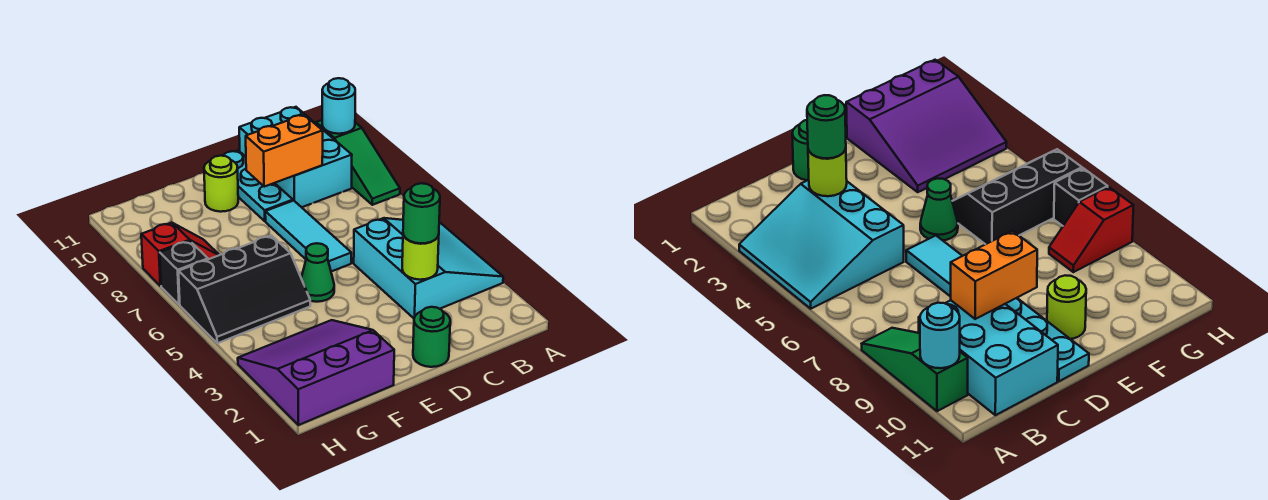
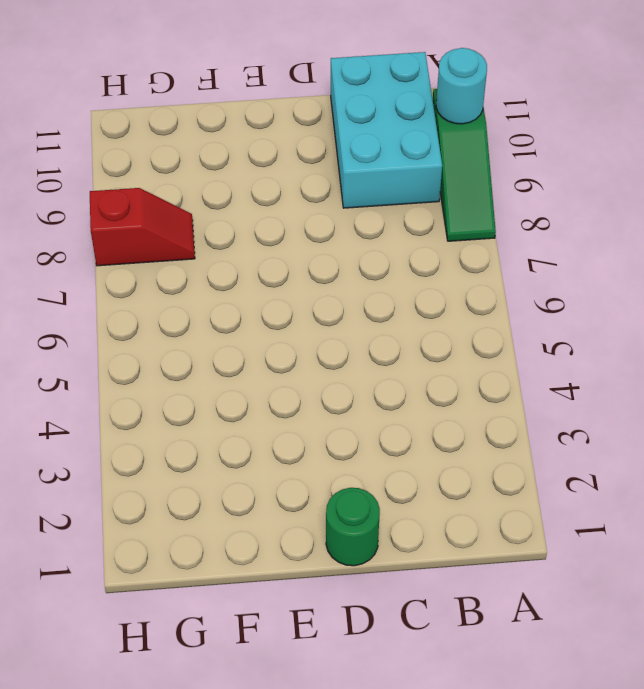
none -> cyan 3x3 slope [354,218,503,318]
none -> cyan 1x3 tile [265,201,351,272]
none -> cyan 1x3 plate [223,150,293,221]

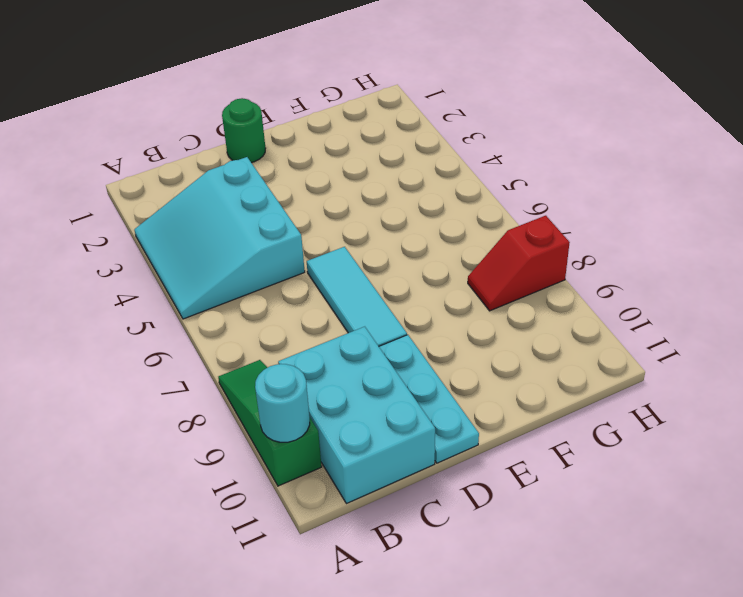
none -> green 1x1 cone [301,243,334,302]
none -> lime 1x1 round brick [204,156,238,212]
none -> purple 3x3 slope [238,320,394,425]

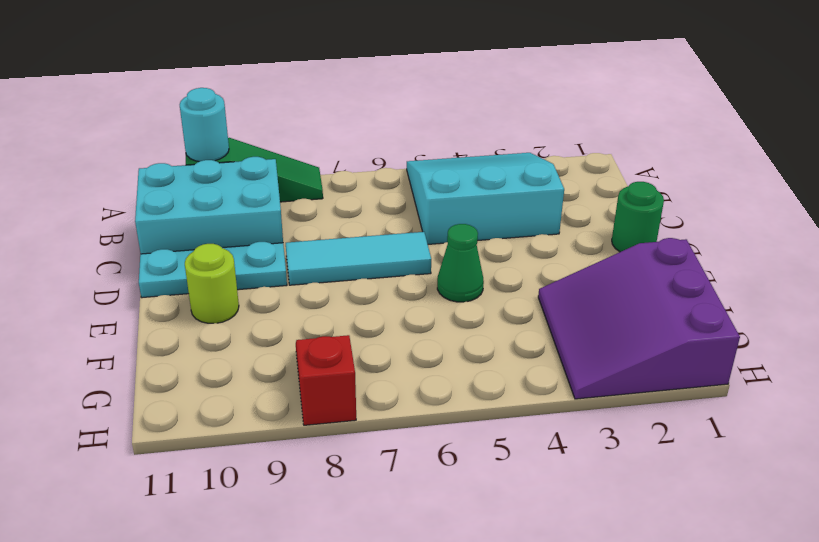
none -> black 2x3 slope [179,236,310,343]
none -> black 1x1 brick [160,241,208,305]
none -> lime 1x1 round brick [402,234,439,280]

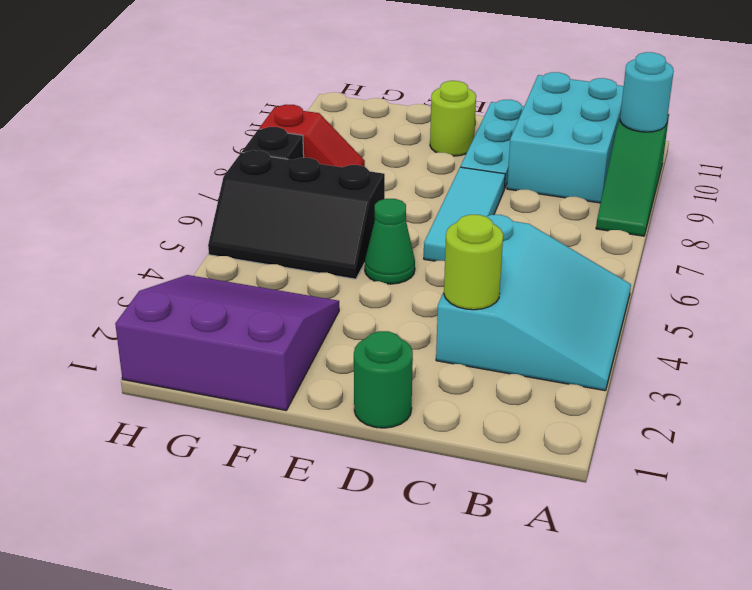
none -> orange 1x2 brick [246,115,323,187]
none -> green 1x1 round brick [403,183,440,243]

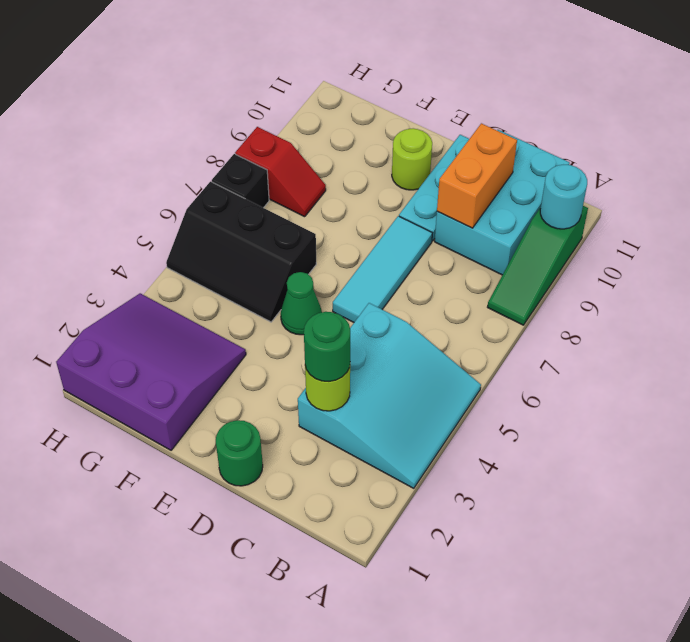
orange 1x2 brick [437,123,517,228] -> orange 1x2 brick turned to [246,115,323,187]

